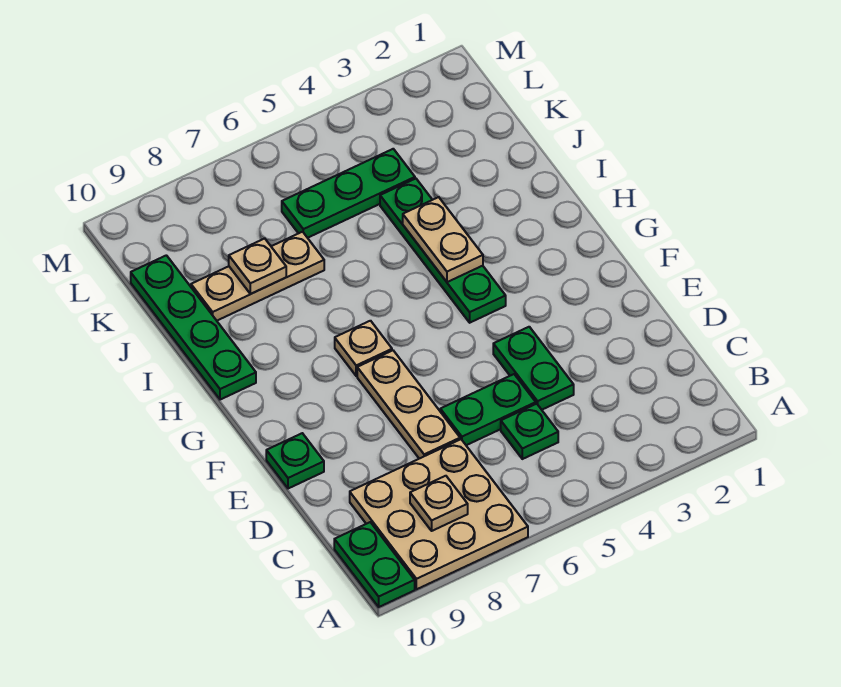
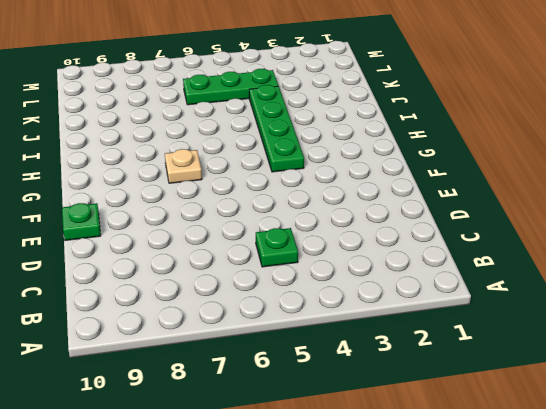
none -> tan 3x3 plate [350,439,528,589]
none -> green 1x2 plate [334,522,415,607]
none -> green 1x2 plate [493,327,574,410]

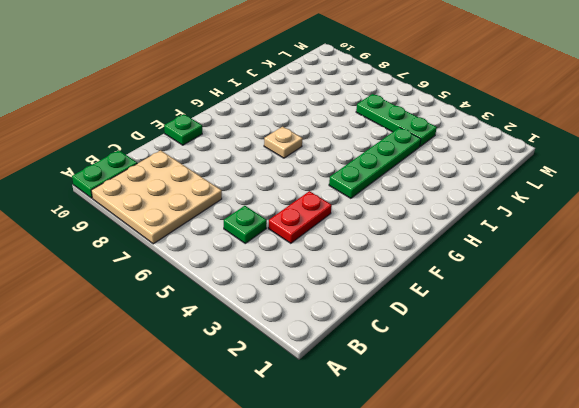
red 1x2 plate [268,191,332,243] -> green 1x2 plate [493,327,574,410]
none -> green 1x2 plate [440,374,536,445]
none -> tan 1x3 plate [357,350,460,459]
none -> green 1x4 plate [131,255,256,400]

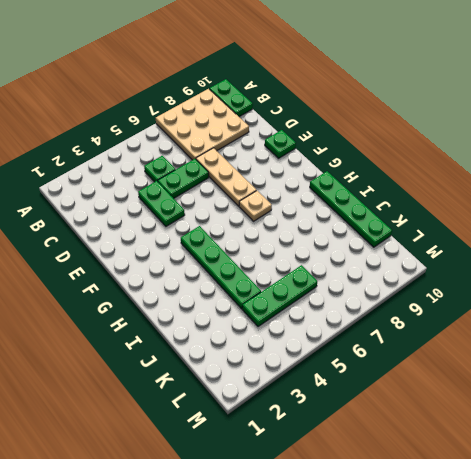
none -> tan 1x3 plate [191,232,324,321]
none -> tan 1x1 plate [410,476,468,531]
none -> tan 1x2 plate [403,197,483,282]

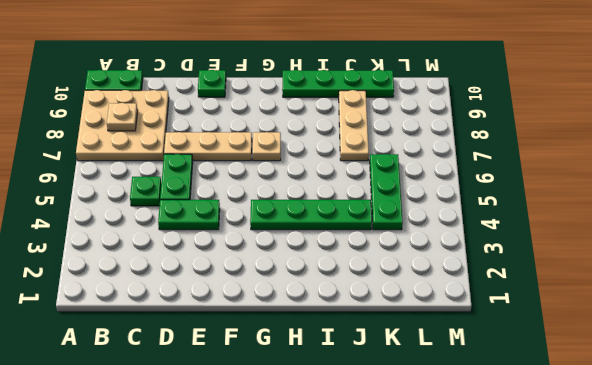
none -> tan 1x2 plate [403,197,483,282]
none -> tan 1x1 plate [229,239,286,294]

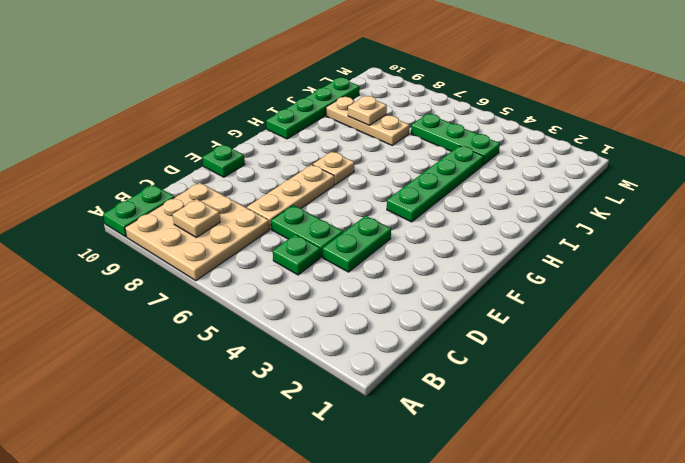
none -> tan 1x2 plate [403,197,483,282]

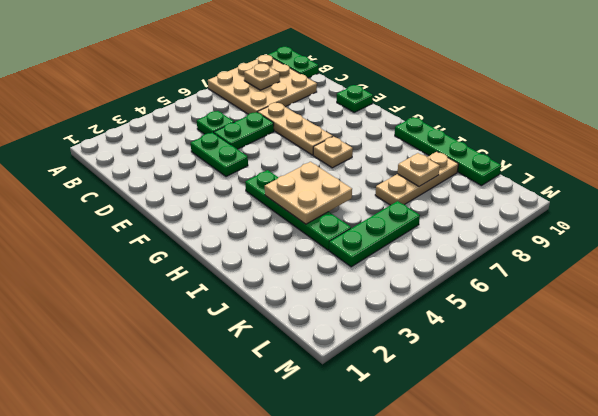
tan 2x2 plate [265,162,352,224] -> tan 1x2 plate [403,197,483,282]

